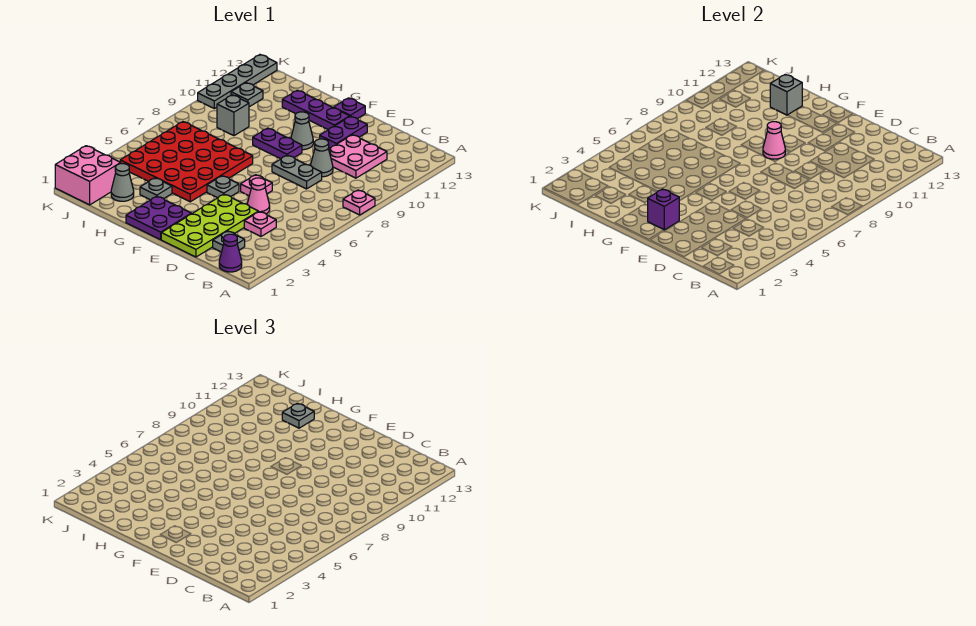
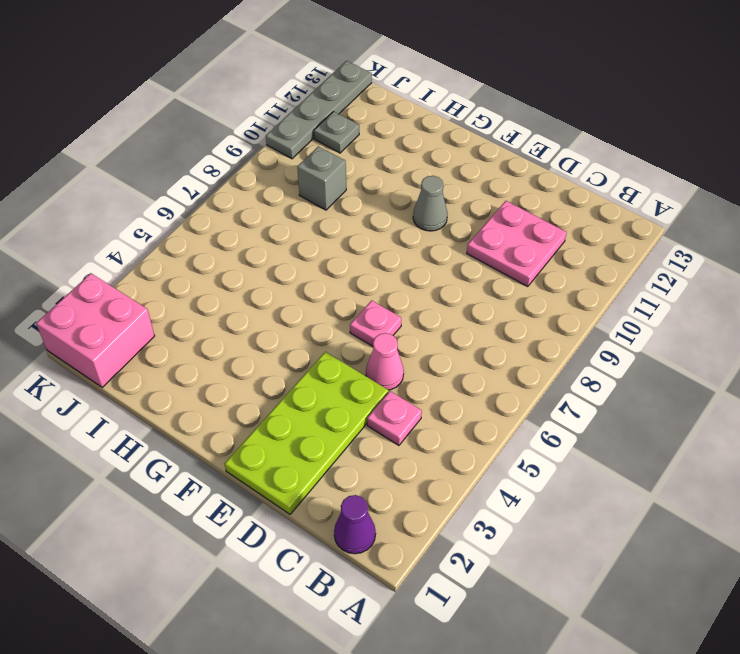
none -> pink 1x1 plate [343,190,375,215]
none -> grey 1x1 plate [213,231,245,252]
none -> grey 1x2 plate [272,155,322,189]

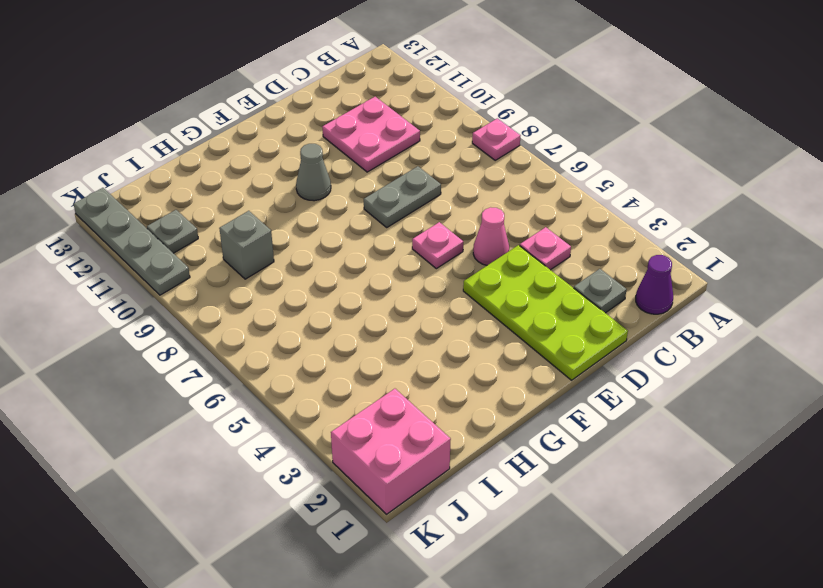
none -> grey 1x1 cone [311,139,333,177]
none -> purple 1x2 plate [320,116,367,148]
none -> purple 2x2 plate [126,196,191,240]

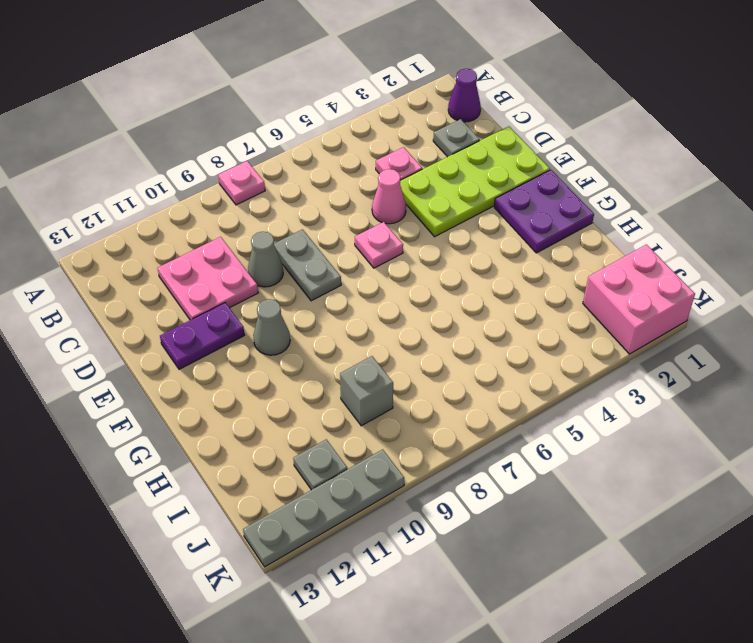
none -> grey 1x1 plate [207,176,239,198]
none -> purple 1x2 plate [253,128,302,159]
none -> purple 1x3 plate [282,90,350,130]

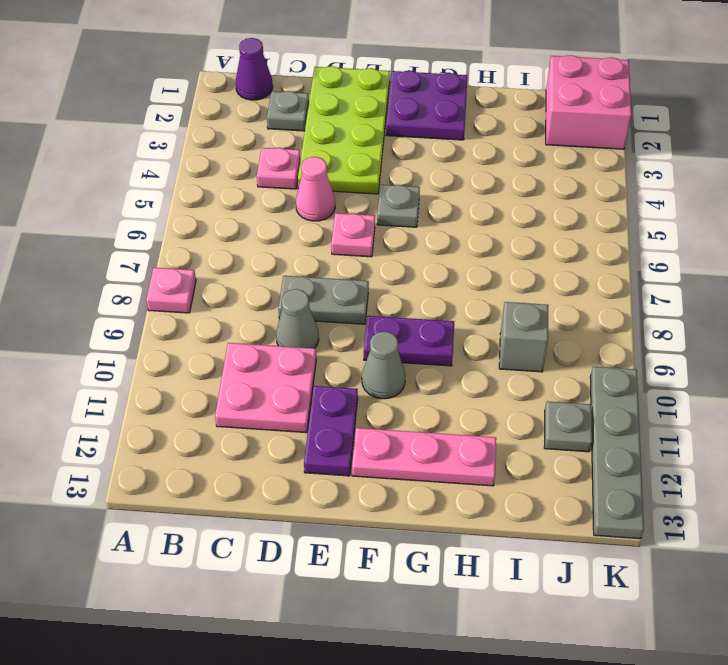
pink 1x3 plate [352,428,496,486] -> purple 1x3 plate [282,90,350,130]
none -> purple 1x1 plate [334,98,365,119]
none -> red 4x4 plate [120,122,253,202]
none -> grey 1x1 plate [140,178,172,200]

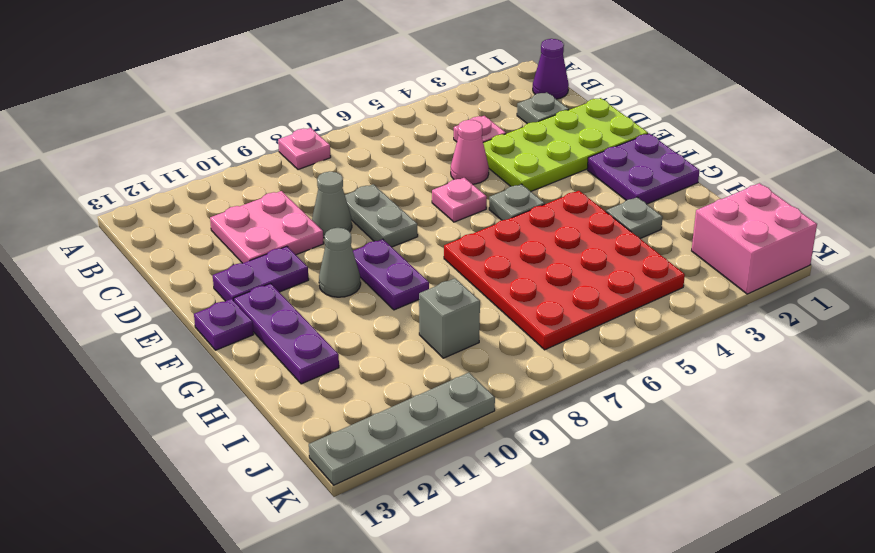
none -> grey 1x1 cone [111,164,134,201]
none -> grey 1x1 plate [231,83,263,107]
none -> purple 1x1 brick [648,189,679,230]

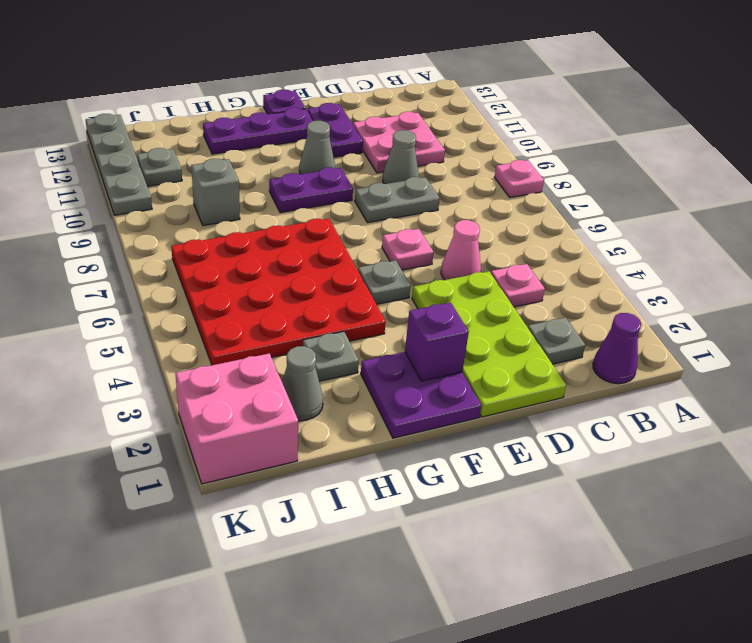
none -> pink 1x1 cone [763,122,785,159]
none -> grey 1x1 brick [770,74,802,115]
none -> grey 1x1 plate [282,403,314,428]

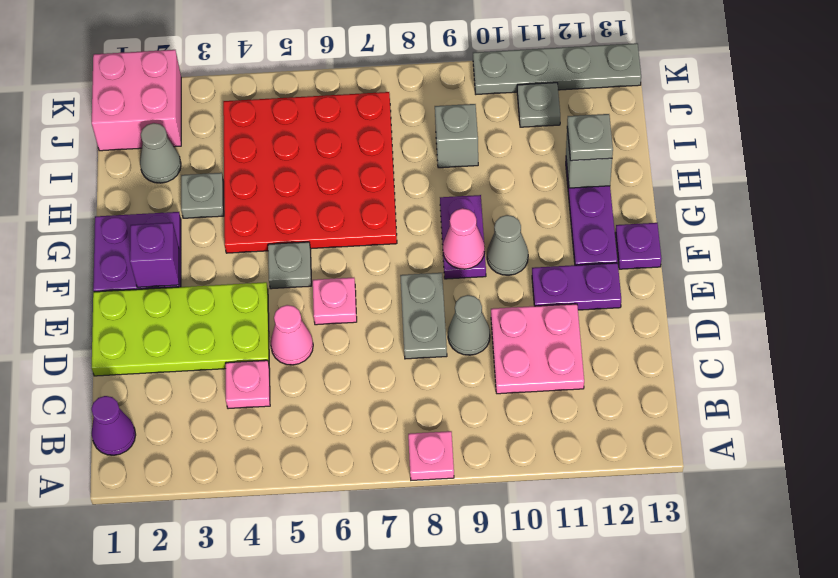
none -> grey 1x1 plate [213,231,245,252]

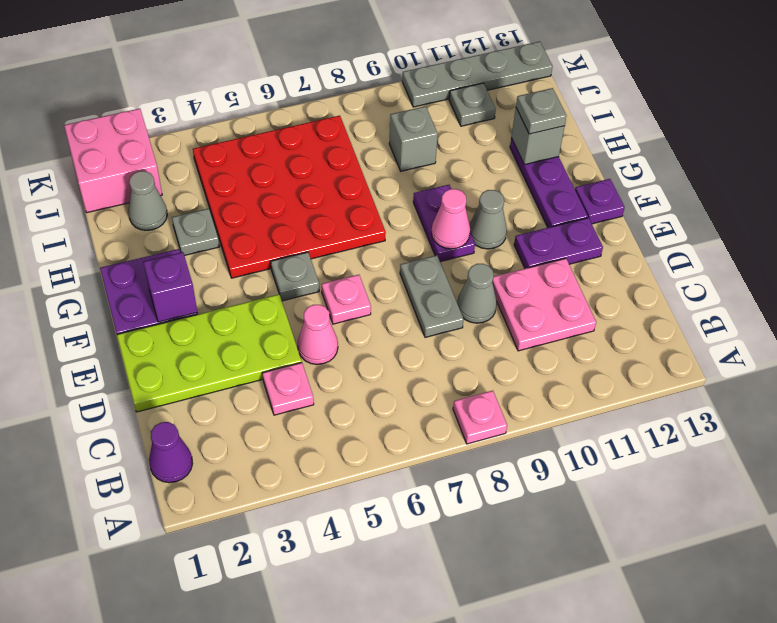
none -> grey 1x1 plate [213,231,245,252]

